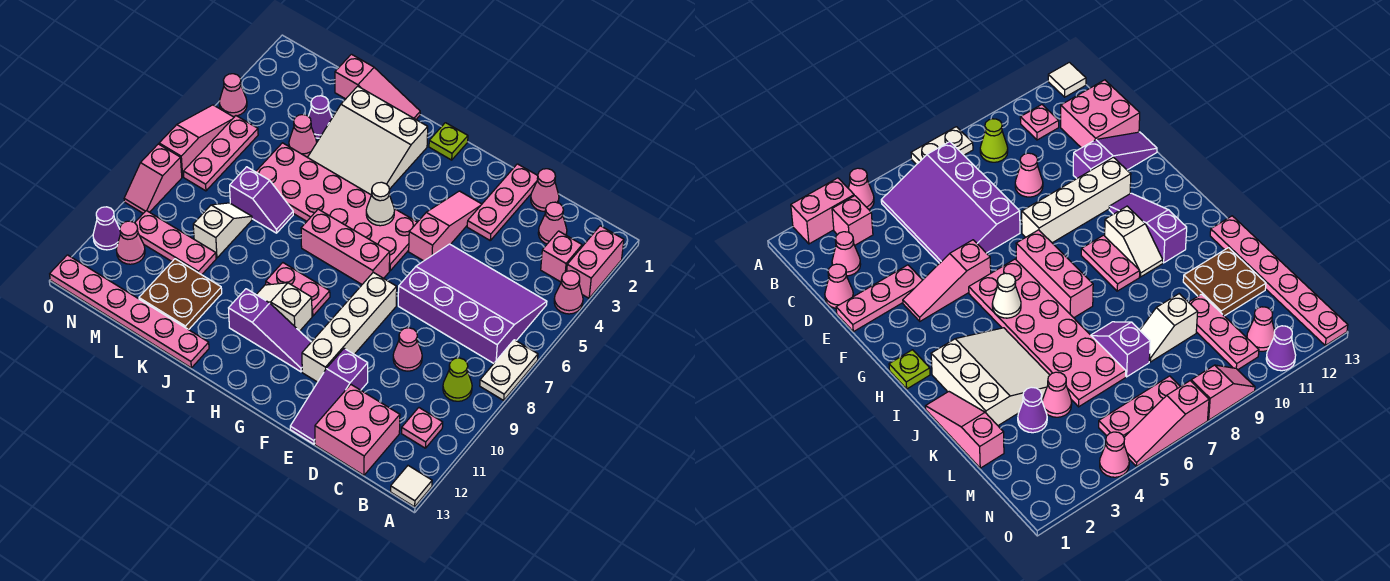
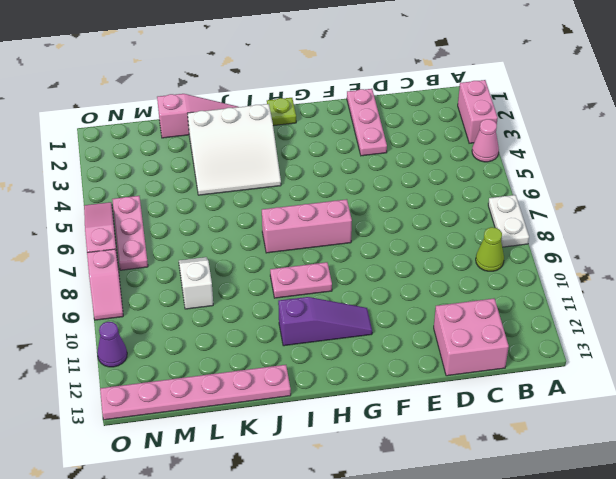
none -> white 1x1 tile [391,466,432,507]
none -> pink 1x1 brick [541,231,582,282]
none -> purple 3x4 slope [398,244,547,363]
none -> pink 1x1 plate [402,408,443,448]

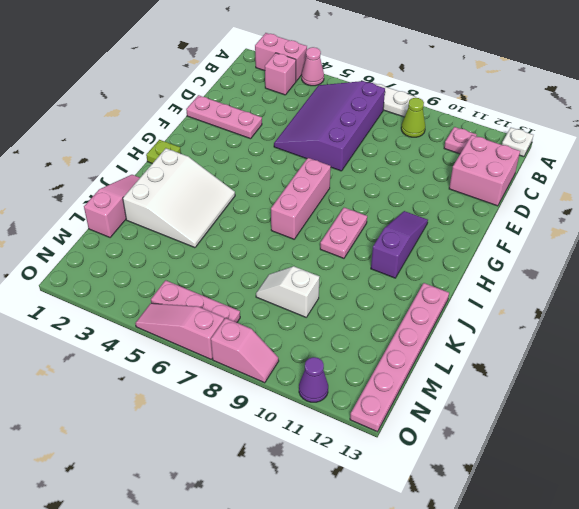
white 1x1 plate [502,128,533,157] -> white 1x1 tile [391,466,432,507]
none -> pink 1x1 cone [538,202,567,244]
none -> pink 1x1 cone [531,169,559,212]
none -> pink 1x1 cone [393,328,422,371]
none -> purple 1x3 slope [290,348,368,444]

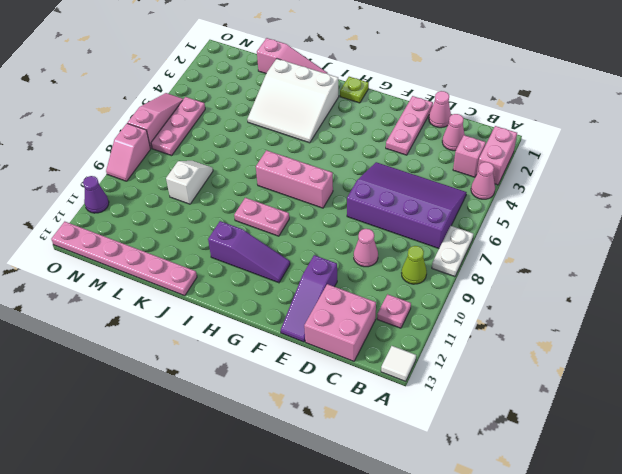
none -> pink 1x3 slope [409,191,482,261]
none -> white 1x4 brick [302,272,397,382]
none -> pink 2x6 plate [256,143,417,271]
none -> white 1x2 slope [256,283,312,331]

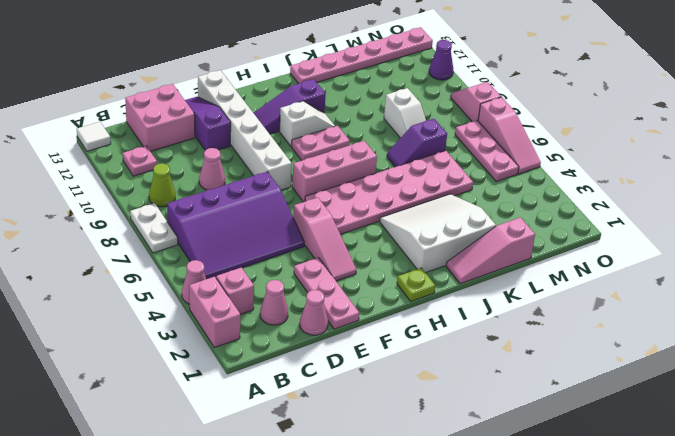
white 1x6 brick [198,70,292,190] -> white 1x4 brick [302,272,397,382]
none -> brown 2x2 plate [139,259,222,330]
none -> purple 1x1 cone [308,96,332,138]
none -> pink 1x1 cone [289,115,317,157]
none -> pink 1x3 plate [135,211,216,275]

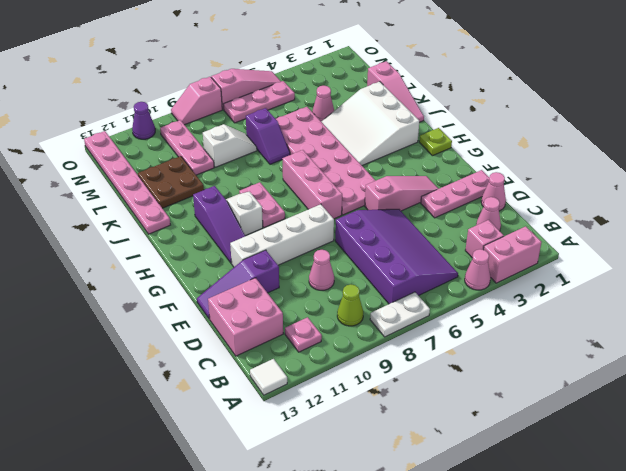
none -> purple 1x1 cone [308,96,332,138]
none -> pink 1x1 cone [116,221,145,264]
none -> pink 1x1 cone [219,74,247,116]
none -> white 1x1 cone [366,182,394,226]

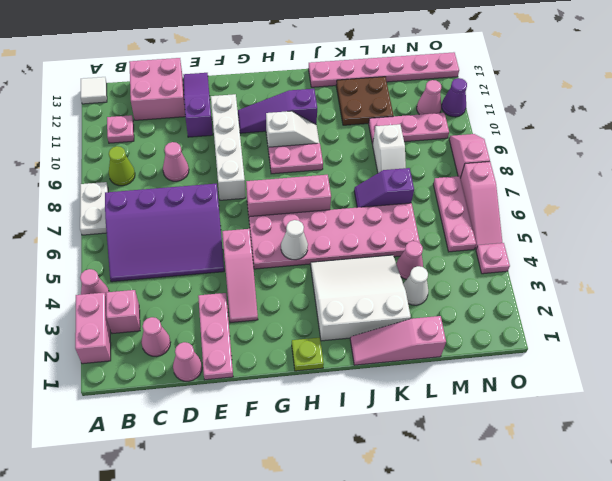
white 1x1 cone [403,266,428,305] -> purple 1x1 cone [308,96,332,138]
pink 1x1 plate [476,243,510,274] -> pink 1x1 cone [219,74,247,116]

